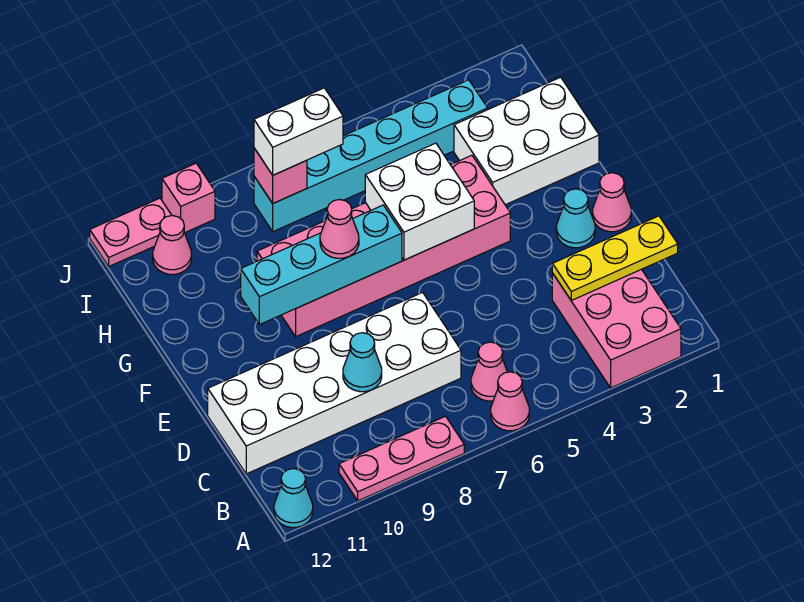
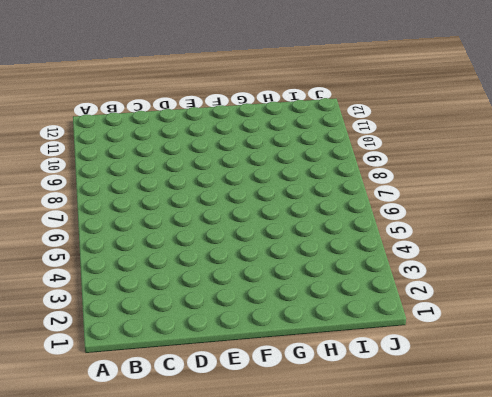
none -> pink 2x3 brick [552,269,681,388]
none -> pink 1x1 cone [491,372,529,431]
none -> pink 1x3 plate [339,416,464,501]

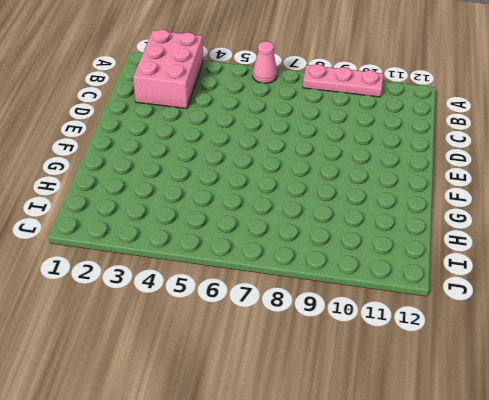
none -> cyan 1x1 cone [274,469,313,527]
none -> pink 1x1 cone [471,342,507,401]
none -> white 2x6 brick [208,292,461,474]

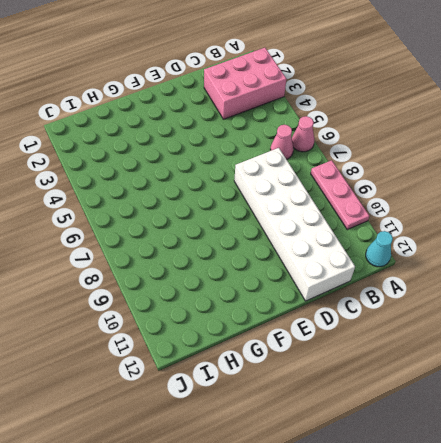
none -> pink 1x1 cone [593,173,631,232]
none -> cyan 1x1 cone [556,189,595,248]
none -> pink 2x6 brick [257,155,510,337]

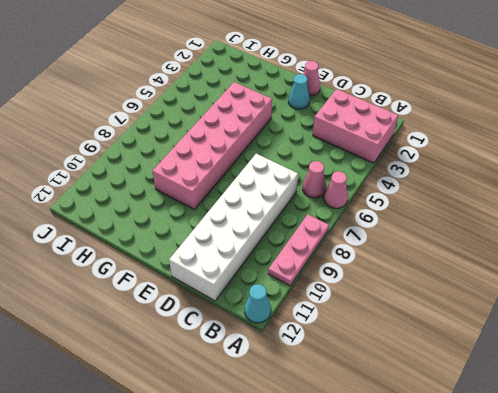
none -> white 2x3 brick [454,77,599,205]
none -> cyan 1x6 brick [254,80,488,232]
none -> pink 1x1 cone [153,216,192,274]

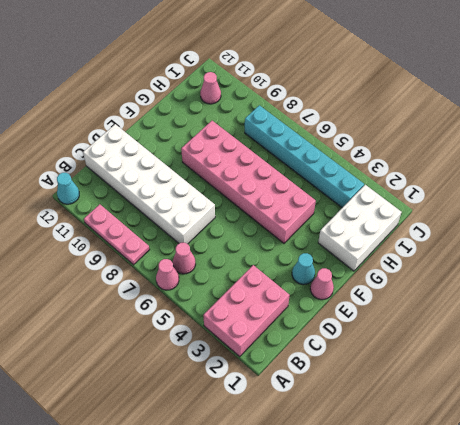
white 2x3 brick [318,185,401,271] -> white 2x3 brick turned to [454,77,599,205]
none -> pink 1x1 brick [162,163,215,233]
none -> pink 1x2 plate [90,198,172,266]
none -> yellow 1x3 plate [552,216,678,300]

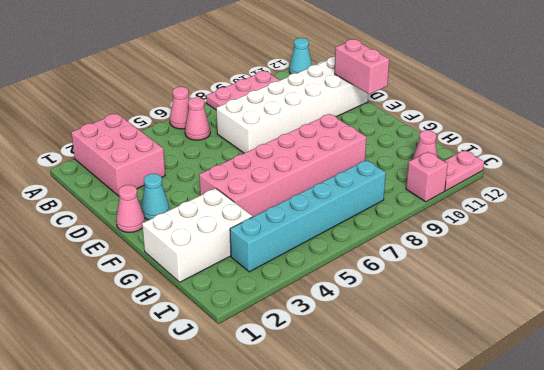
pink 1x2 brick [335,39,389,94] -> none
none -> yellow 1x3 plate [552,216,678,300]
none -> cyan 1x1 cone [343,333,382,392]
none -> white 2x2 brick [365,143,474,260]

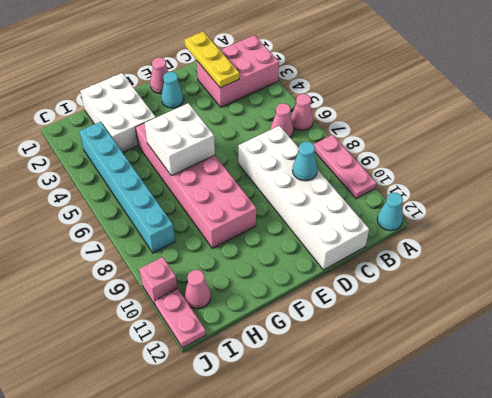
none -> cyan 1x4 brick [241,205,402,325]
none -> pink 1x1 brick [254,148,307,203]
none -> pink 1x1 cone [320,200,359,258]

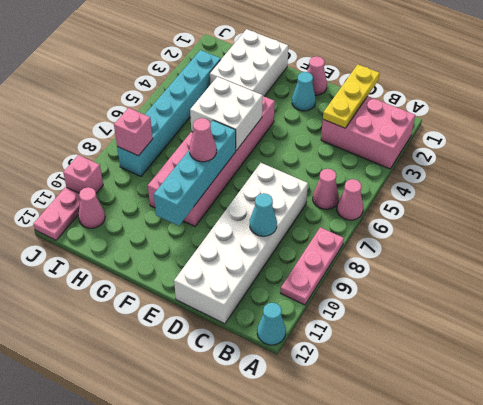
none -> white 1x2 brick [254,88,343,175]

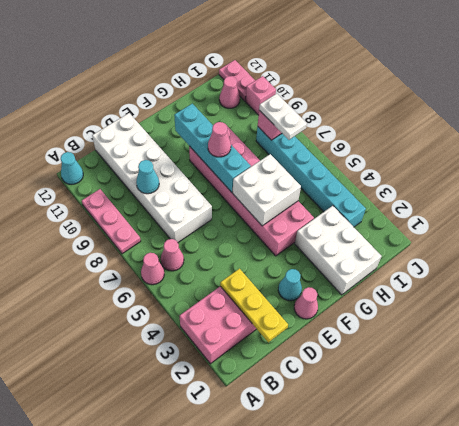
white 1x2 plate [259,94,307,140] -> white 1x2 brick [254,88,343,175]

